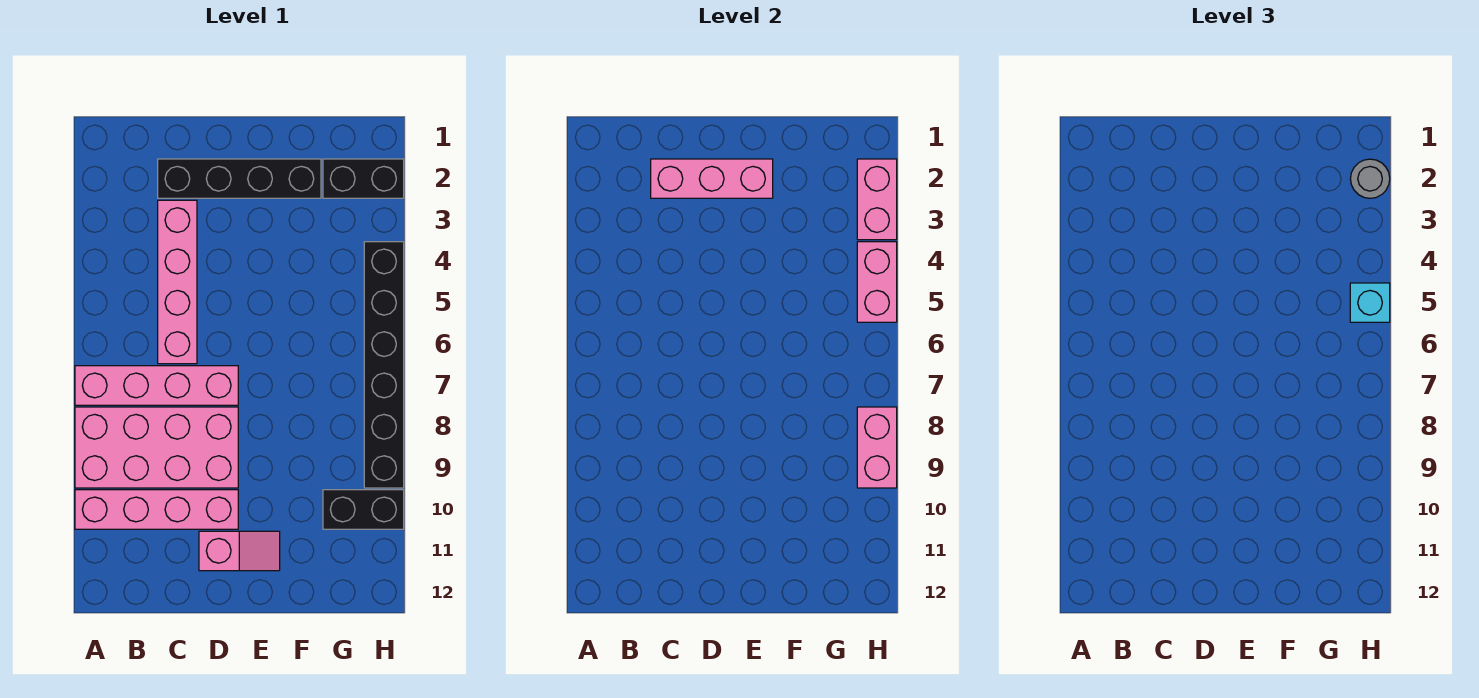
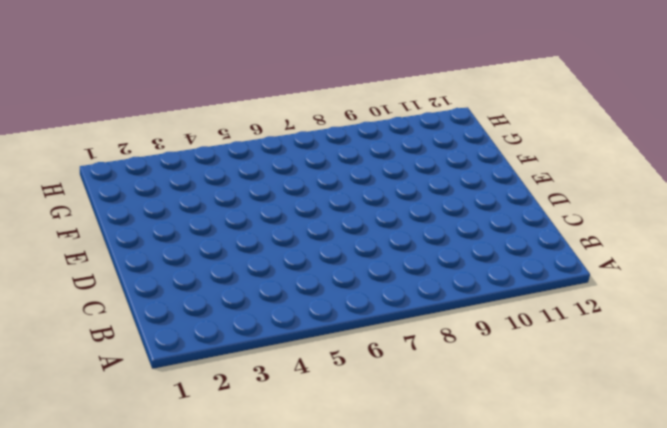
none -> pink 1x4 brick [75,366,238,405]
none -> pink 2x4 brick [75,407,238,488]
none -> pink 1x4 brick [75,490,238,529]

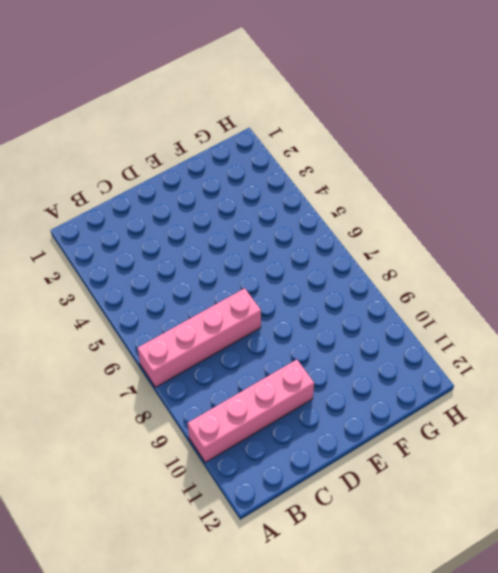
none -> pink 2x4 brick [75,407,238,488]
none -> black 1x4 brick [158,159,321,198]
none -> pink 1x4 brick [158,200,197,364]

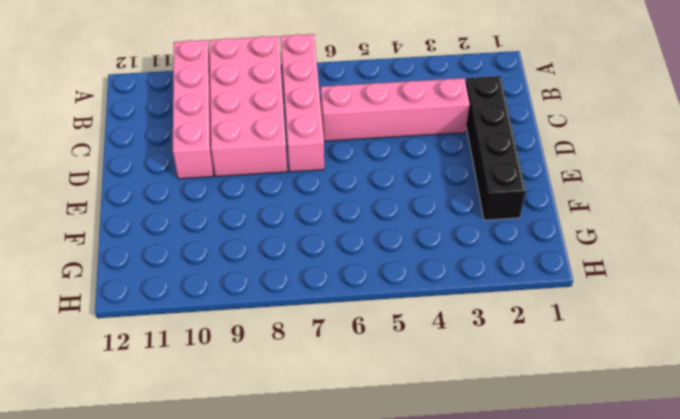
none -> pink 1x2 slope [199,531,280,571]
none -> black 1x2 brick [323,159,404,198]
none -> black 1x2 brick [323,490,404,529]

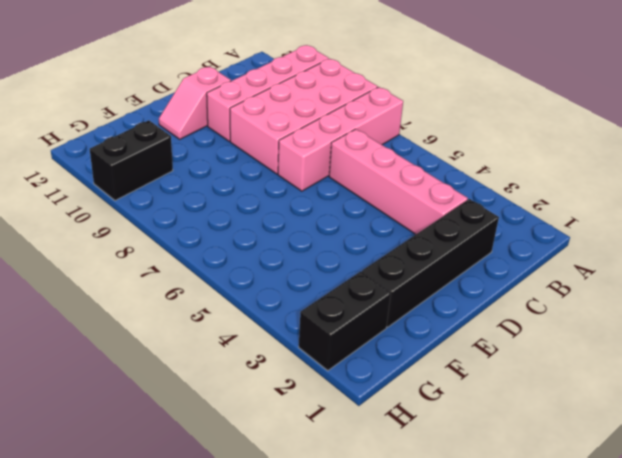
none -> black 1x6 brick [364,242,404,488]
none -> pink 1x3 brick [651,159,773,198]
none -> pink 1x2 brick [857,159,897,240]

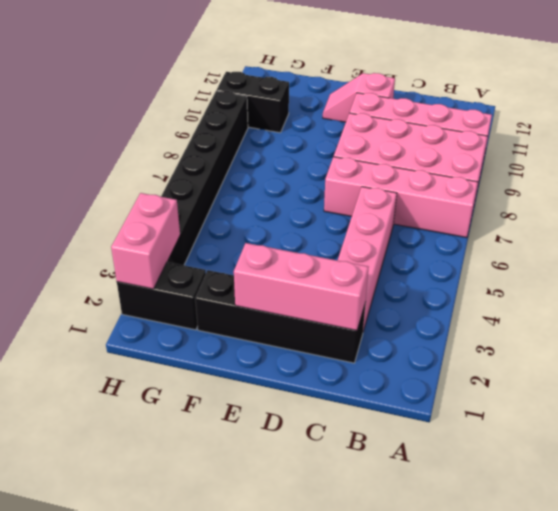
none -> pink 1x2 brick [857,242,897,322]
none -> pink 1x2 brick [857,407,897,488]
none -> grey 1x1 round brick [1350,159,1390,198]

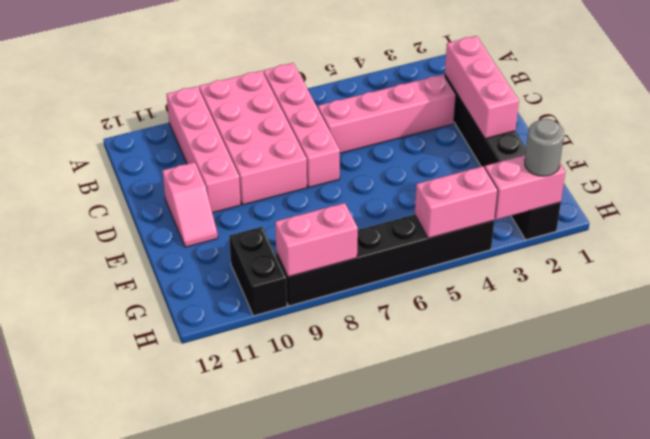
none -> cyan 1x1 brick [1350,283,1390,322]

